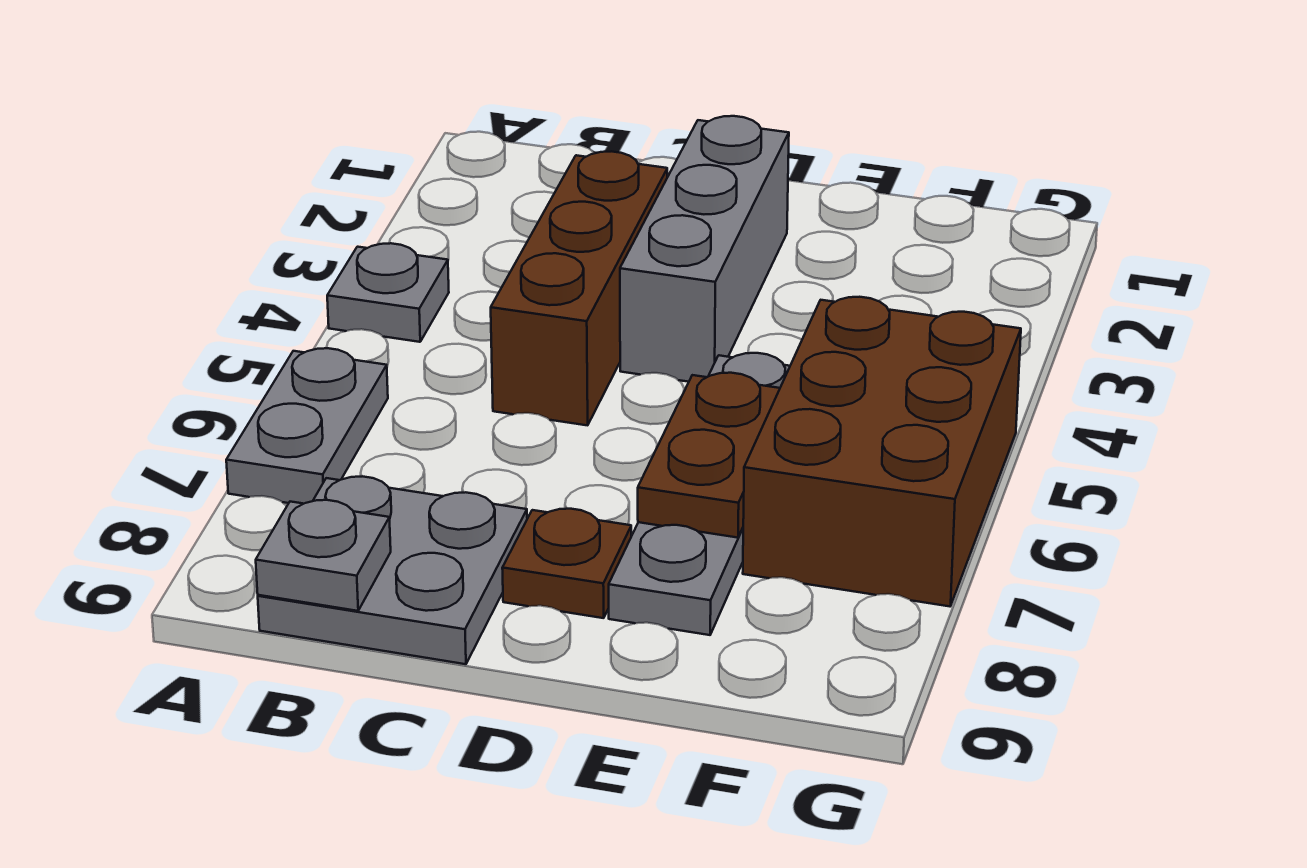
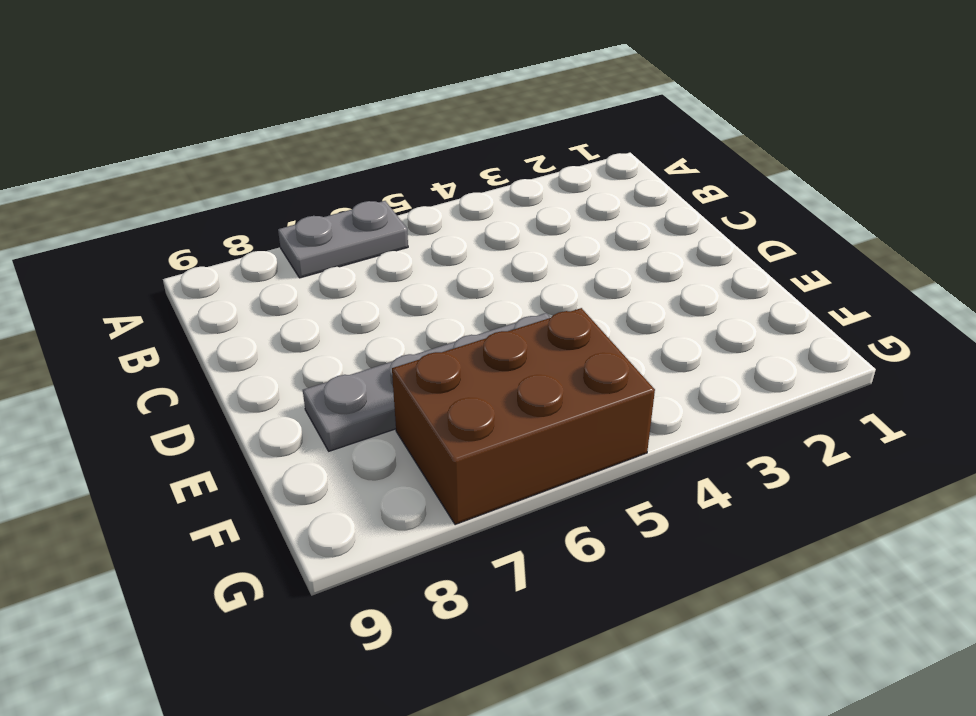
none -> grey 1x1 plate [327,243,449,342]
none -> grey 2x2 plate [258,476,527,664]

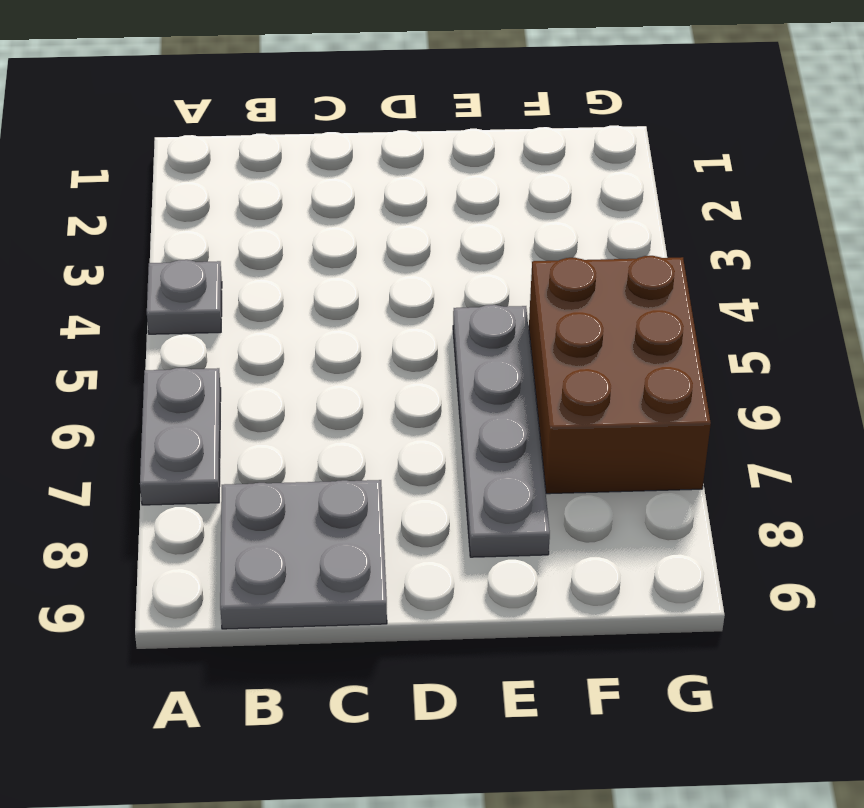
none -> brown 1x3 brick [491,151,667,425]
none -> grey 1x3 brick [620,116,789,382]

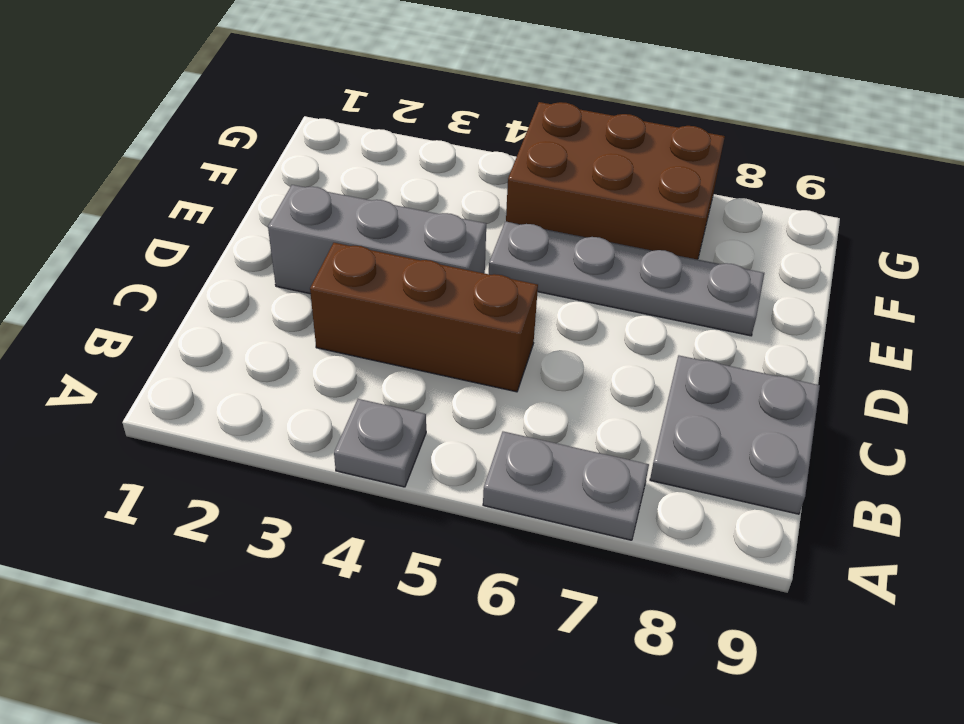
none -> brown 1x1 plate [502,509,631,618]
none -> grey 1x1 plate [256,500,391,611]

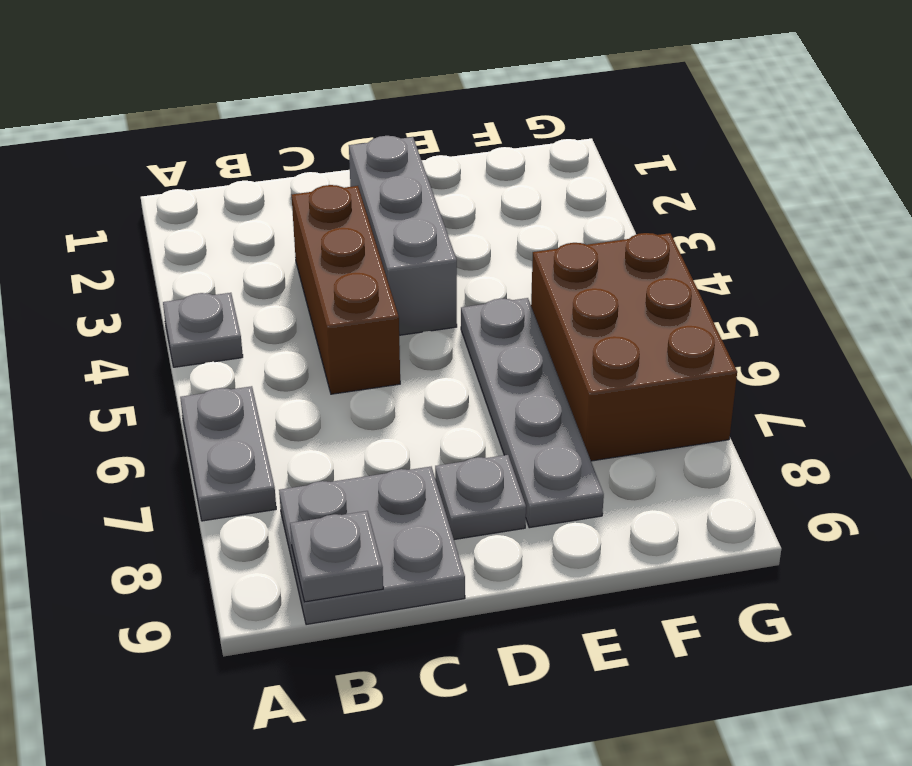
grey 1x1 plate [435,455,526,540] -> brown 1x1 plate [502,509,631,618]
none -> brown 1x2 plate [638,373,780,538]

